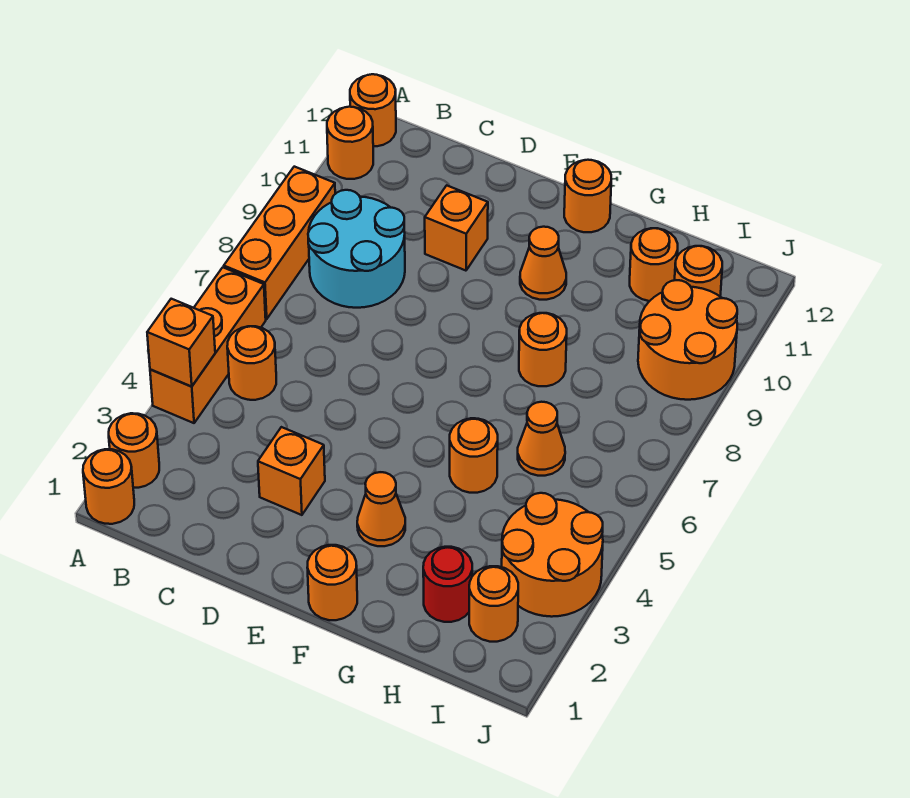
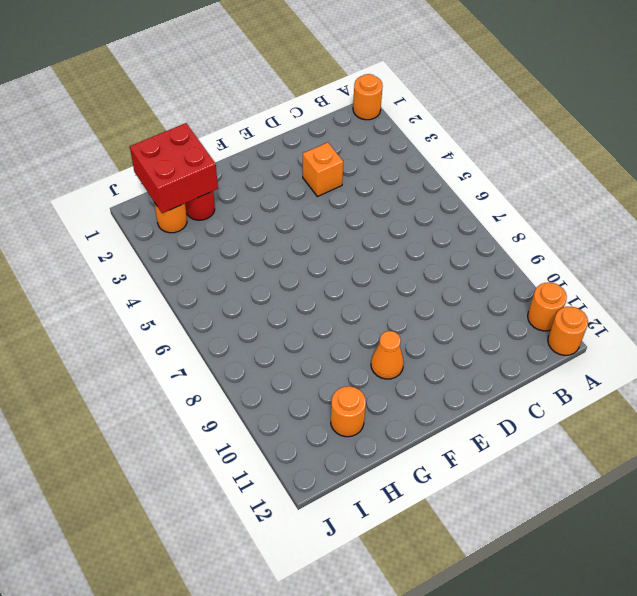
red 2x2 brick [130,123,218,213] -> none
none -> orange 1x1 round brick [109,413,159,488]
none -> orange 1x3 brick [150,267,266,423]
none -> orange 1x3 brick [224,167,335,319]

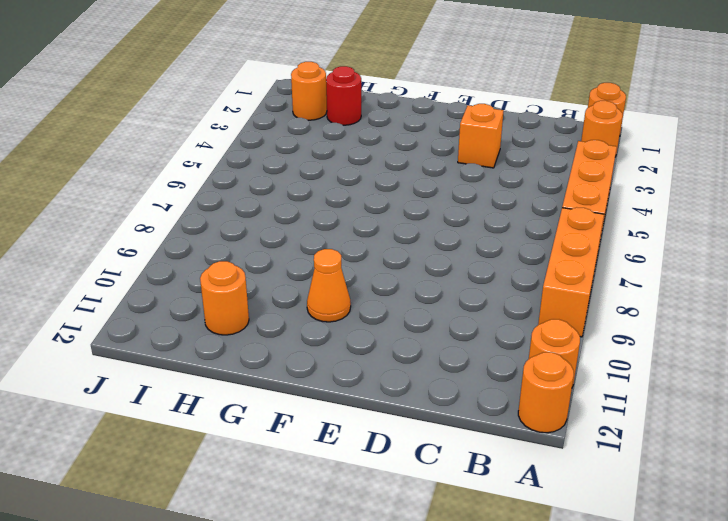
none -> orange 1x1 round brick [227,326,276,400]
none -> cyan 2x2 round brick [308,190,405,308]
none -> orange 1x1 brick [425,185,488,271]

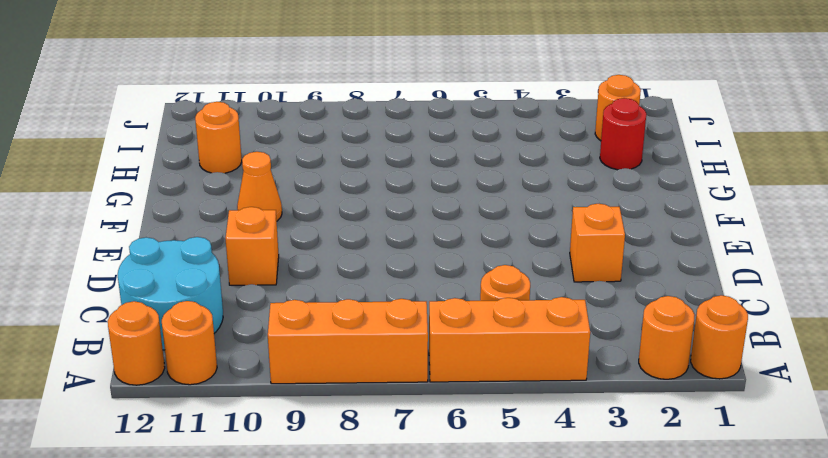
cyan 2x2 round brick [118,237,223,350] -> cyan 2x2 round brick moved to [308,190,405,308]
none -> orange 1x1 round brick [307,545,357,620]
none -> orange 1x1 cone [357,472,405,546]
none -> orange 1x1 round brick [564,160,611,232]

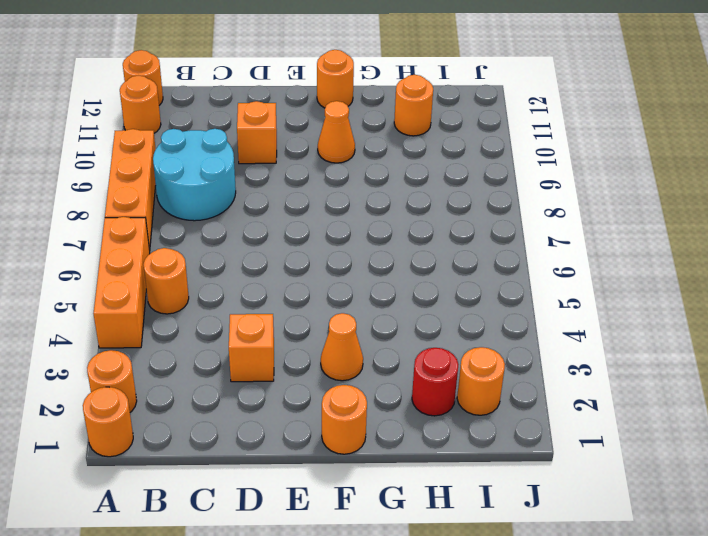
none -> orange 1x1 round brick [450,418,498,493]
none -> orange 1x1 round brick [519,313,567,386]
none -> orange 1x1 cone [518,402,565,476]

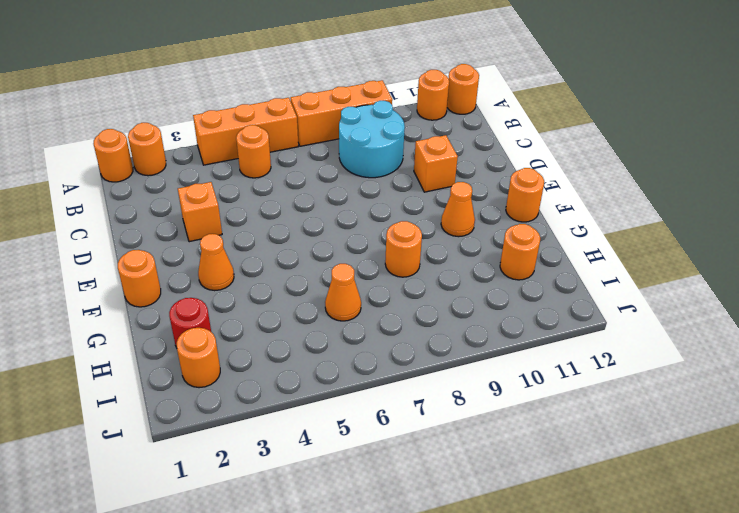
none -> orange 1x1 round brick [450,418,498,493]
none -> orange 2x2 round brick [502,493,603,617]
none -> orange 2x2 round brick [638,280,737,400]

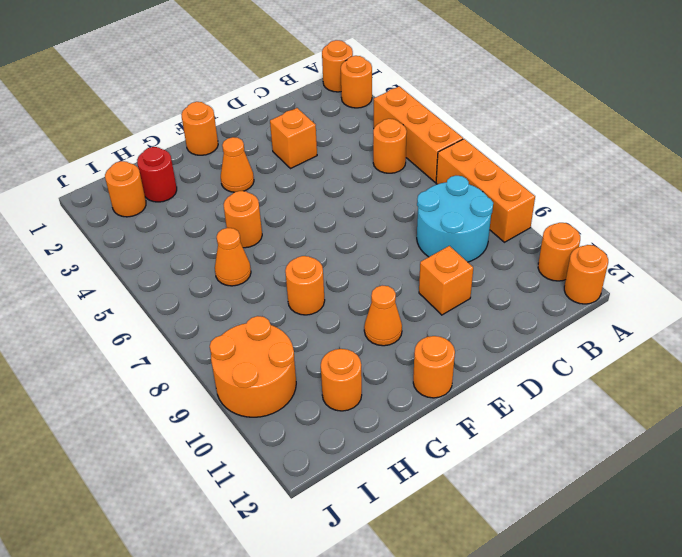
none -> orange 2x2 round brick [502,493,603,617]
none -> orange 1x1 round brick [675,246,722,296]
none -> orange 1x1 brick [147,299,215,387]

